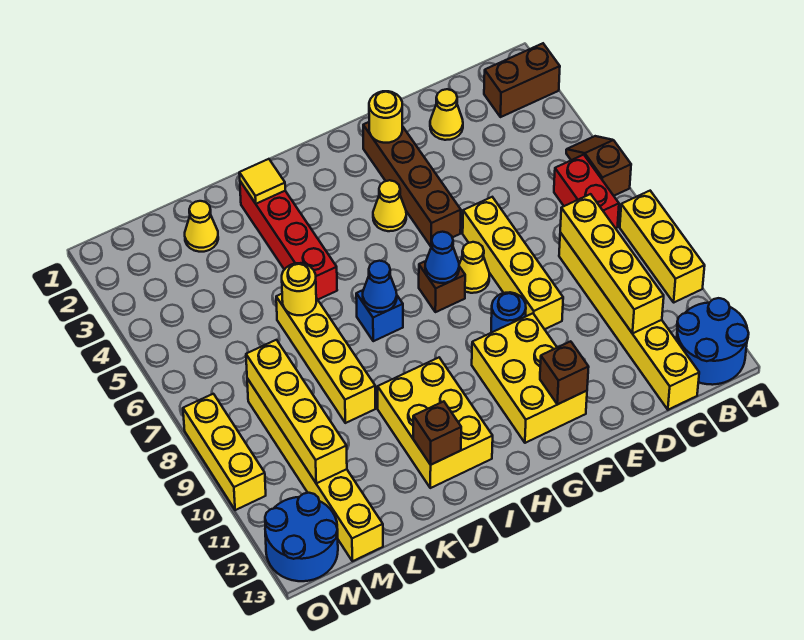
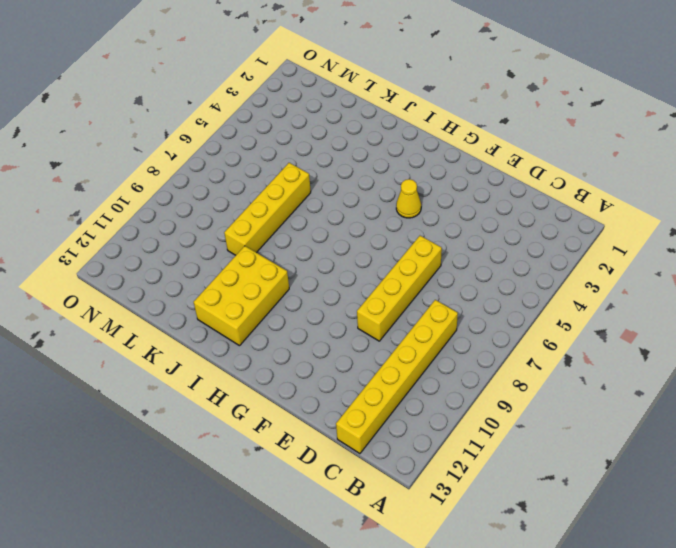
none -> brown 1x2 brick [484,43,560,117]
none -> brown 1x2 slope [566,136,631,196]
none -> yellow 1x3 brick [620,191,705,302]
none -> blue 2x2 round brick [677,298,749,385]

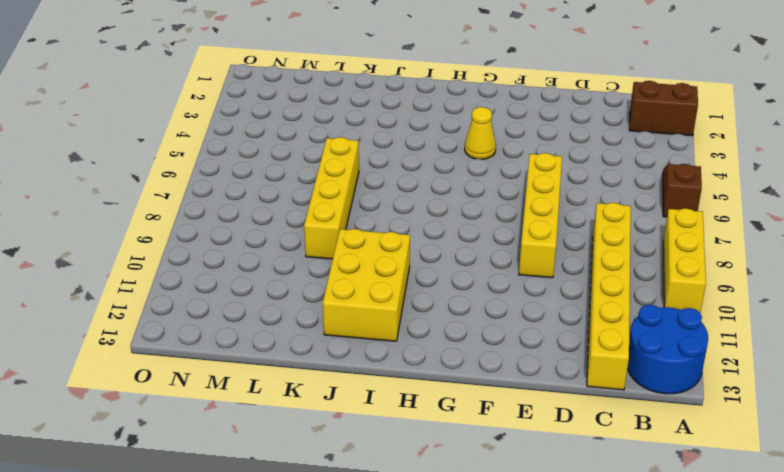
none -> red 1x2 brick [554,155,619,228]
none -> yellow 1x1 cone [430,89,463,140]
none -> brown 1x4 brick [363,122,461,246]
none -> yellow 1x1 cone [459,242,489,293]

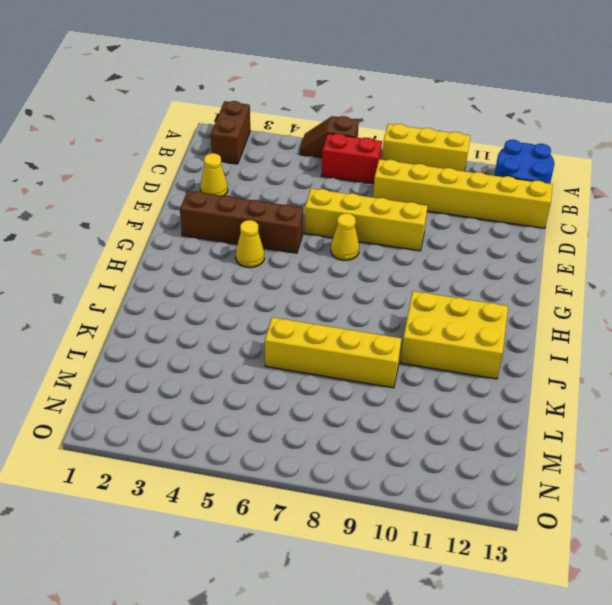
none -> blue 1x1 round brick [491,292,526,333]
none -> yellow 2x3 brick [472,313,587,443]
none -> brown 1x1 brick [419,261,465,312]
none -> blue 1x1 brick [356,290,403,341]

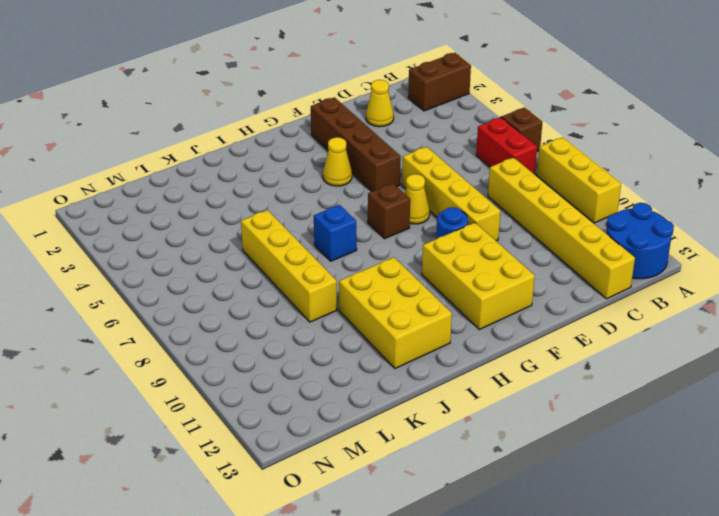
none -> red 1x4 brick [240,181,337,299]
none -> yellow 1x1 cone [185,201,218,252]
none -> yellow 1x6 brick [247,378,383,561]
none -> blue 2x2 round brick [265,493,338,581]

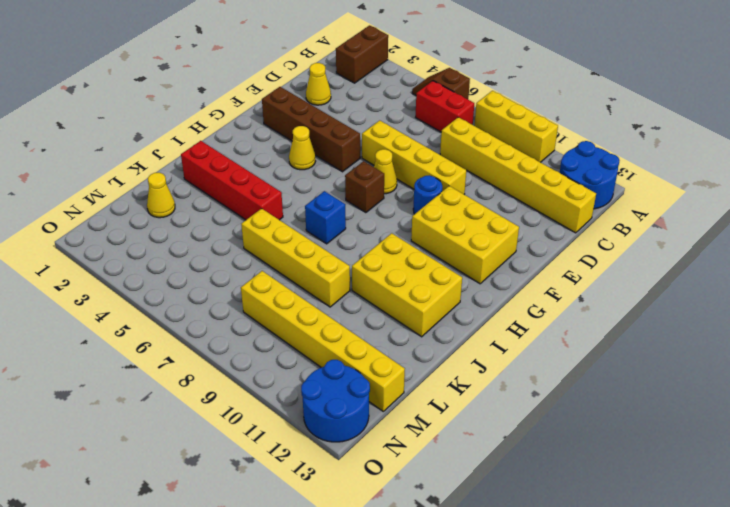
none -> yellow 1x3 brick [183,394,266,510]
none -> yellow 1x4 brick [560,194,664,333]
none -> yellow 1x1 round brick [369,91,402,143]
none -> brown 1x1 brick [540,341,589,404]

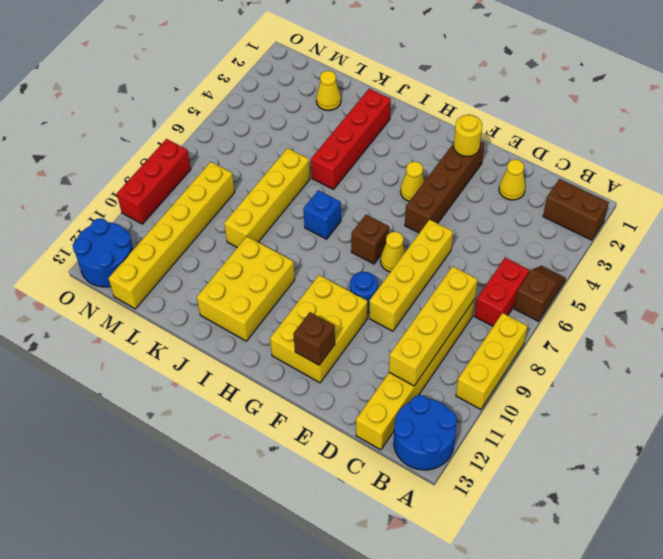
red 1x3 brick [117,139,191,224] -> yellow 1x3 brick [183,394,266,510]
none -> blue 1x1 cone [425,232,459,283]
none -> blue 1x1 cone [363,261,397,312]
none -> yellow 1x1 tile [239,159,285,204]
none -> brown 1x1 brick [413,401,461,465]

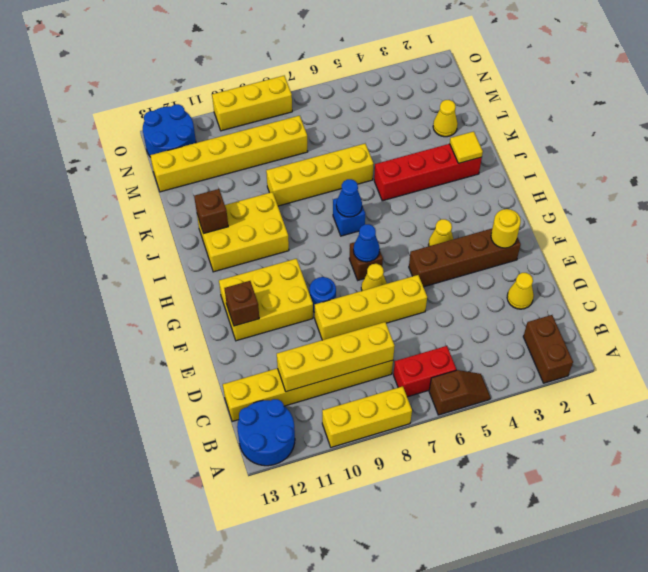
none -> yellow 1x1 round brick [282,263,316,315]
none -> yellow 1x4 brick [246,340,347,483]

